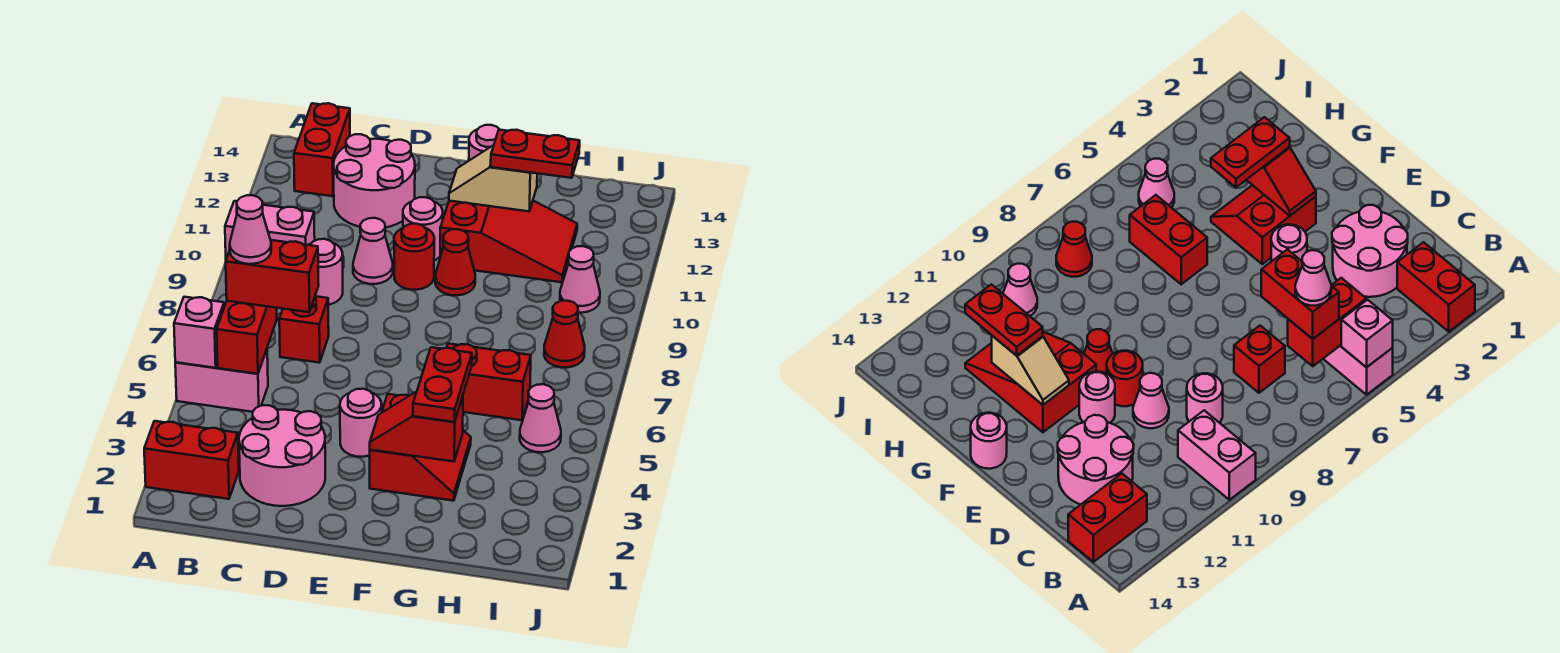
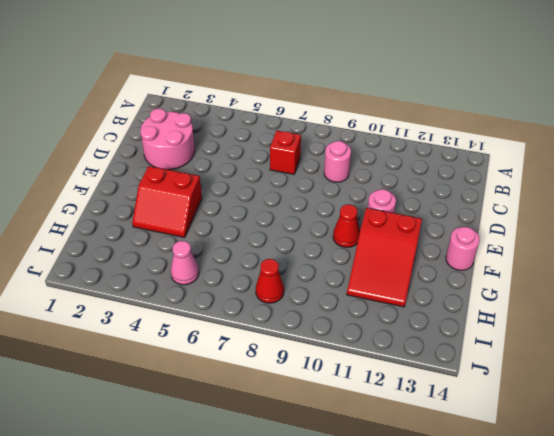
none -> red 1x2 brick [144,421,239,499]
none -> pink 1x2 brick [175,349,268,412]
none -> pink 1x2 brick [225,201,315,259]

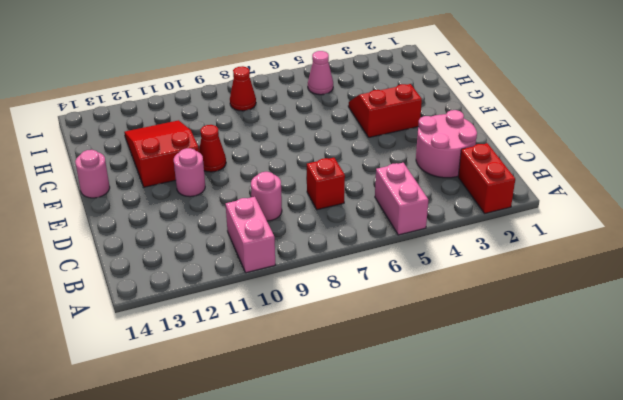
none -> red 1x2 brick [294,103,350,196]
none -> pink 2x2 round brick [334,134,415,228]
none -> pink 1x1 cone [353,218,393,284]

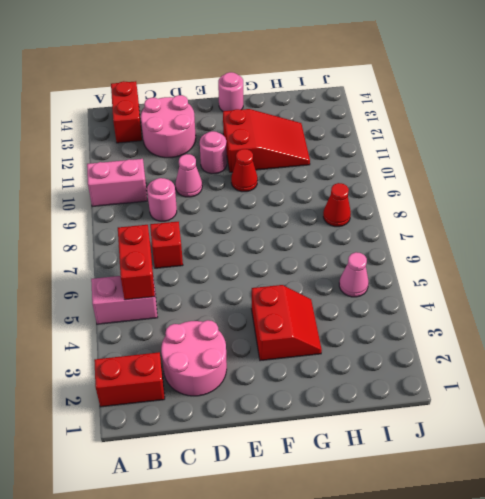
none -> pink 1x1 round brick [340,389,382,457]
none -> red 1x1 round brick [394,224,434,290]
none -> red 1x2 brick [447,344,531,420]

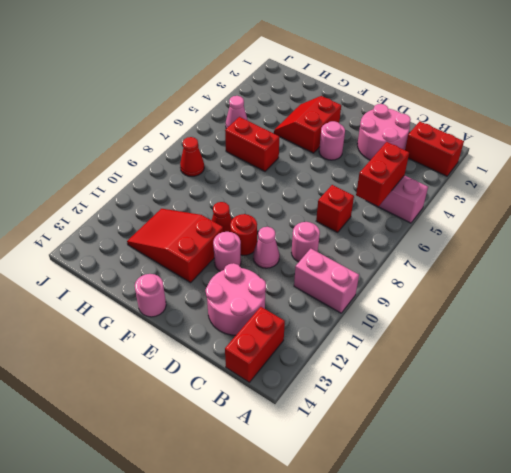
none -> pink 1x1 cone [560,246,600,313]
none -> pink 1x1 brick [174,297,224,368]
none -> red 1x2 slope [370,391,463,462]

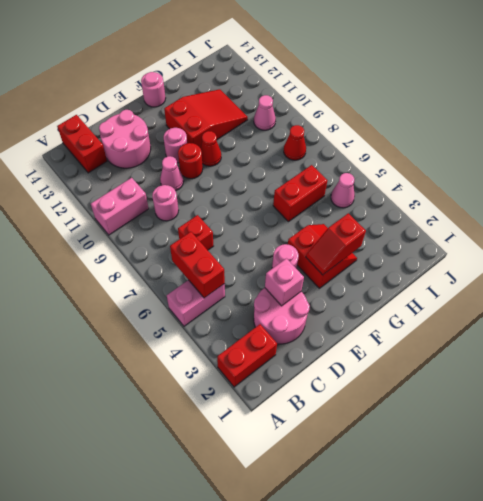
pink 1x1 brick [265,259,304,306] -> pink 1x1 brick moved to [174,297,224,368]
none -> tan 1x2 slope [449,145,537,211]
none -> red 1x2 brick [226,240,319,312]
none -> red 1x2 plate [413,347,472,422]

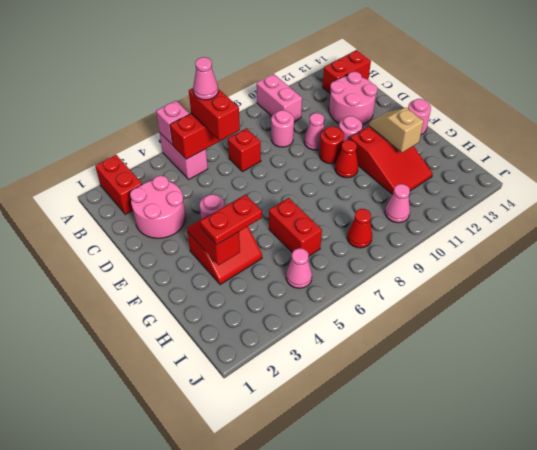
none -> red 1x2 plate [491,130,580,178]

